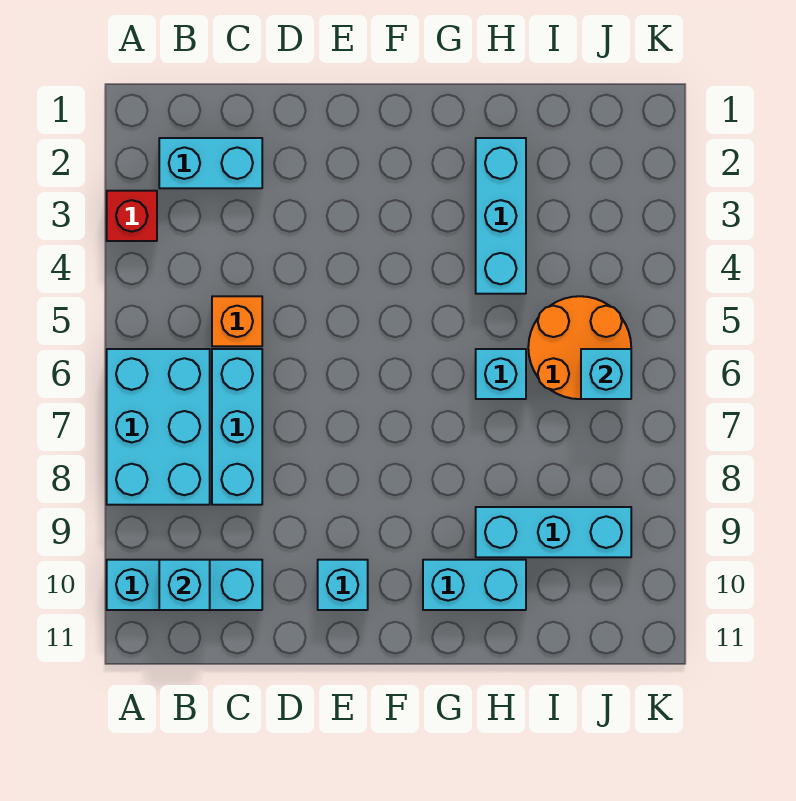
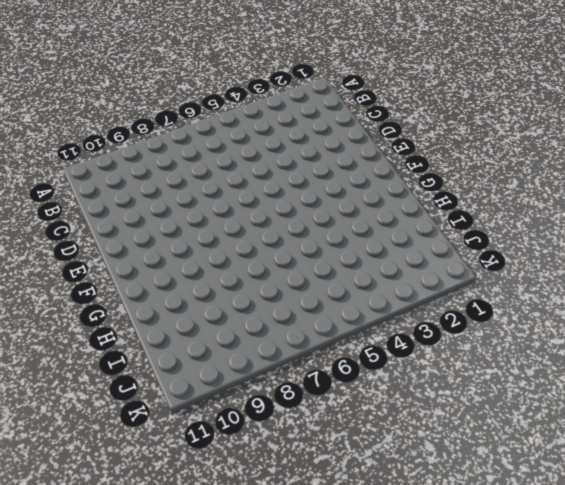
none -> red 1x1 brick [107,191,157,241]
none -> cyan 2x3 brick [107,349,210,505]
none -> cyan 1x3 brick [107,560,262,610]

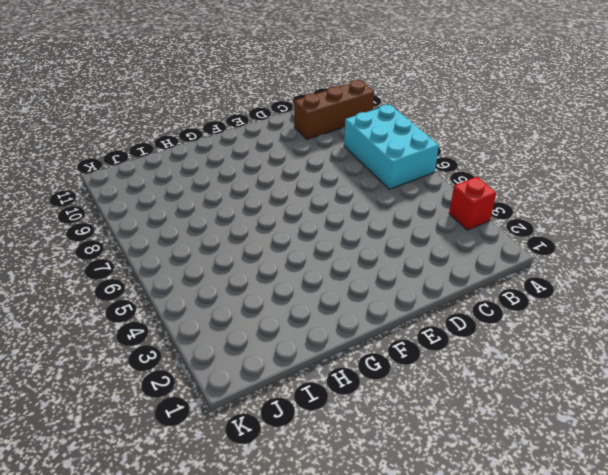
brown 1x3 brick [294,80,374,139] -> cyan 1x3 brick [107,560,262,610]
none -> cyan 1x2 brick [159,138,262,188]
none -> orange 1x1 brick [212,296,262,346]
none -> cyan 1x3 brick [212,349,262,505]

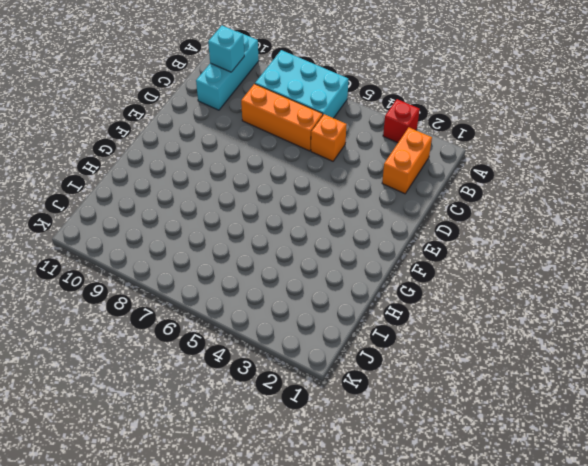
orange 1x2 brick [382,128,432,194] -> cyan 1x2 brick [159,138,262,188]
orange 1x3 brick [241,84,323,151] -> cyan 1x3 brick [212,349,262,505]
none -> cyan 1x1 brick [318,560,368,610]
none -> cyan 1x2 brick [423,560,526,610]
none -> cyan 1x3 brick [476,138,526,294]

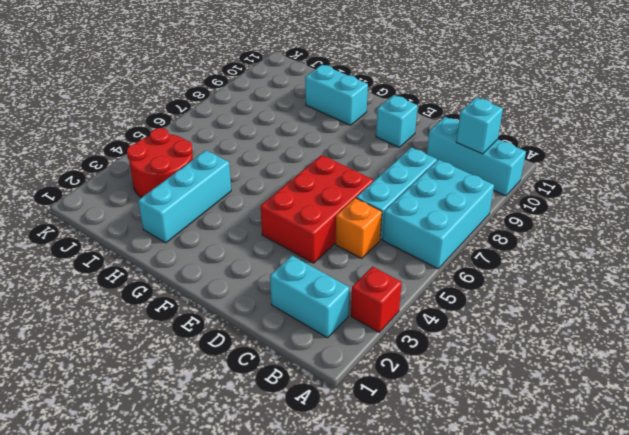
red 2x3 brick [261,155,373,263] -> none
red 2x2 round brick [127,128,193,198] -> none
none -> cyan 1x1 brick [476,349,526,399]
none -> cyan 1x3 brick [476,507,631,557]
none -> orange 2x2 round brick [528,296,631,399]

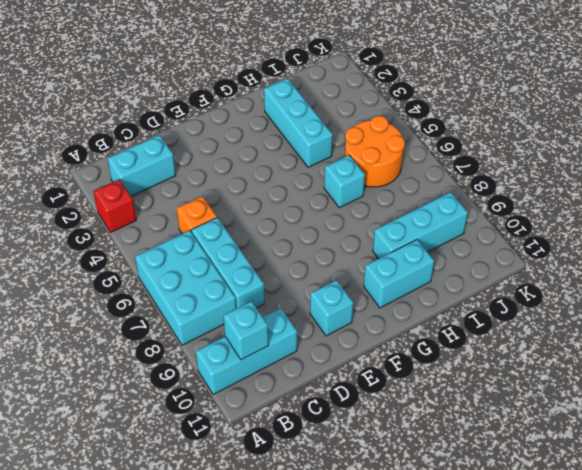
none -> cyan 1x1 brick [581,349,631,399]

